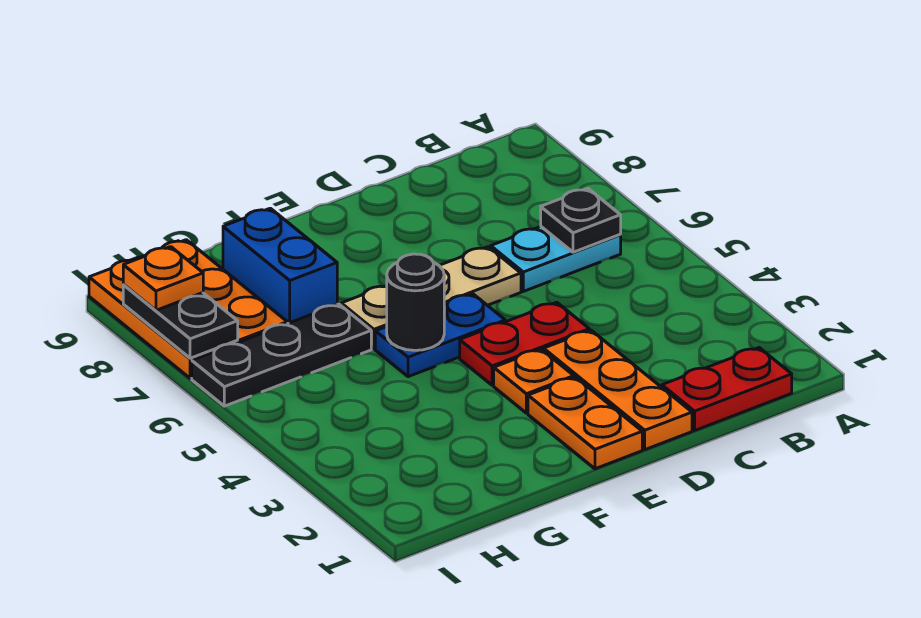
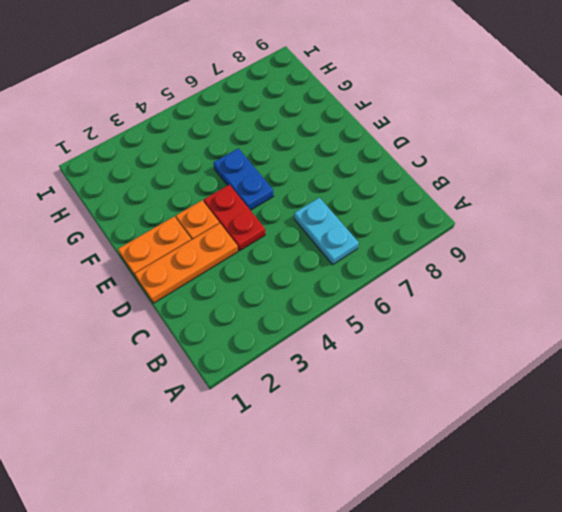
none -> red 1x2 plate [662,348,792,430]
none -> tan 1x3 plate [341,247,521,349]
none -> black 1x3 plate [192,304,371,406]

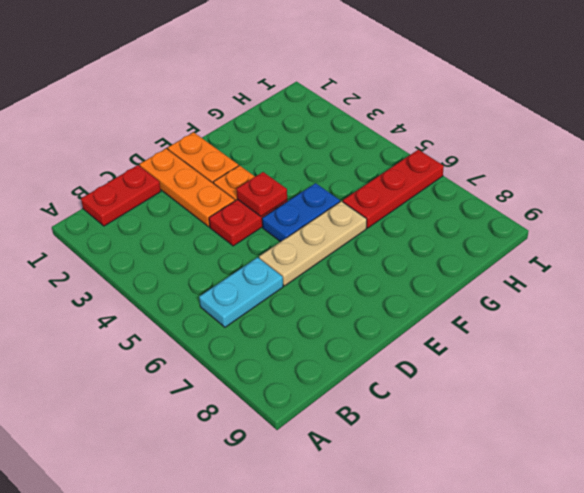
red 1x1 plate [237,172,287,216] -> none
red 1x3 plate [343,150,444,228] -> black 1x3 plate [192,304,371,406]
none -> blue 1x2 brick [223,208,337,324]
none -> orange 2x3 plate [89,240,287,378]
none -> black 1x1 plate [541,188,621,252]

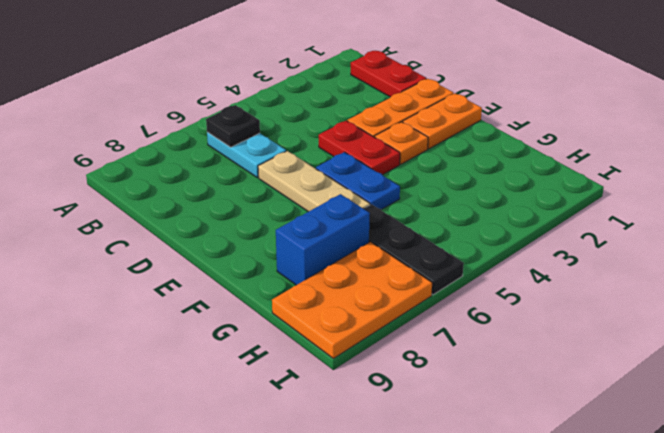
none -> black 1x1 round brick [387,254,444,350]
none -> black 1x2 plate [123,285,238,358]
none -> orange 1x1 plate [123,247,203,310]

